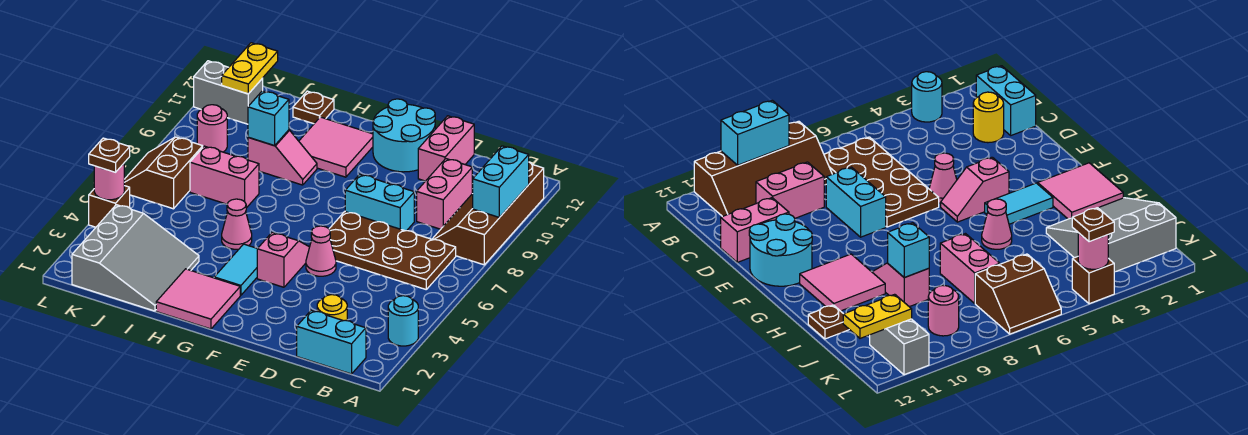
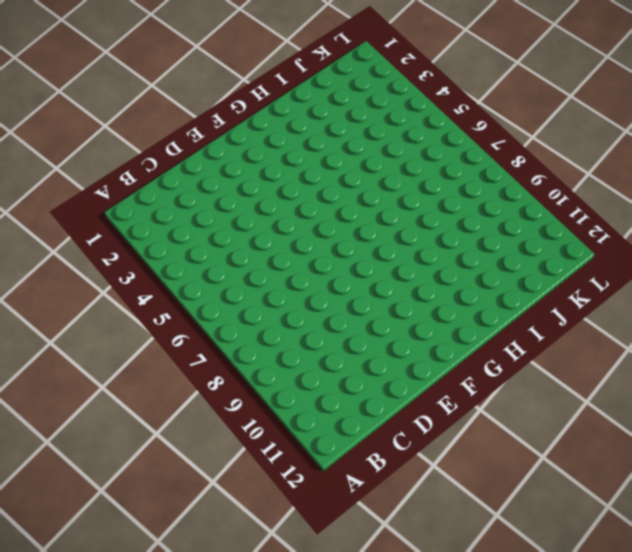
none -> cyan 1x1 round brick [388,296,418,346]
none -> brown 2x4 slope [432,162,544,265]
none -> cyan 1x2 brick [297,310,366,374]

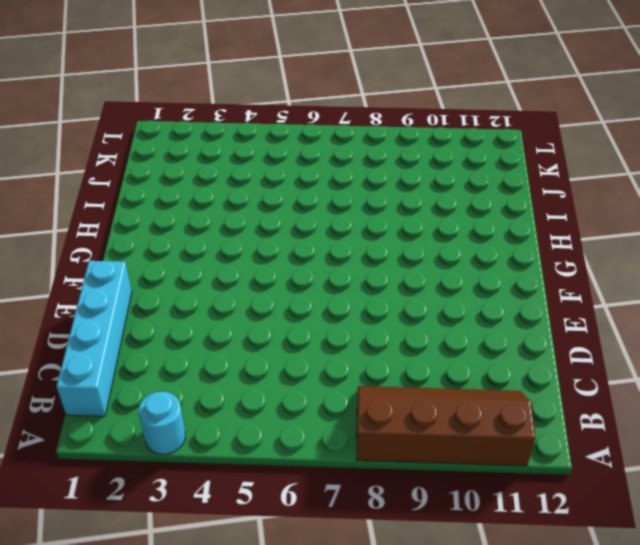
cyan 1x4 brick [56,261,132,416] -> cyan 1x2 brick [297,310,366,374]
none -> brown 2x4 plate [329,212,456,289]
none -> yellow 1x1 round brick [317,295,347,321]
none -> pink 1x2 brick [417,159,472,229]

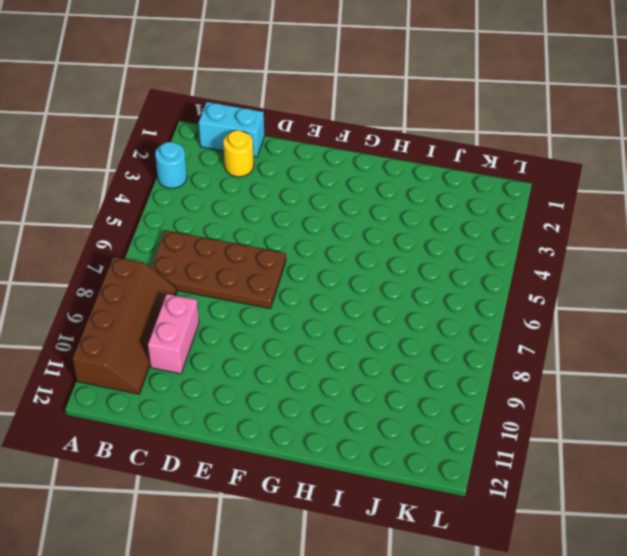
none -> cyan 1x2 brick [345,174,414,231]
none -> pink 1x2 brick [418,116,474,181]
none -> pink 1x1 cone [306,226,336,276]

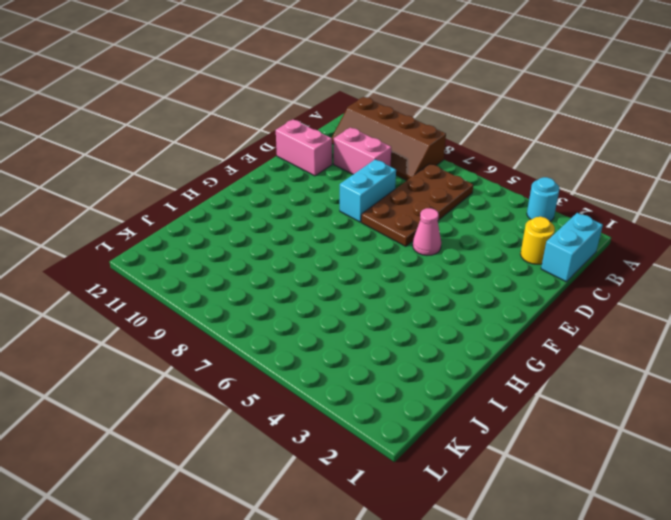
none -> cyan 2x2 round brick [373,99,435,172]
none -> pink 1x2 slope [257,232,309,287]
none -> pink 2x2 tile [156,269,240,329]

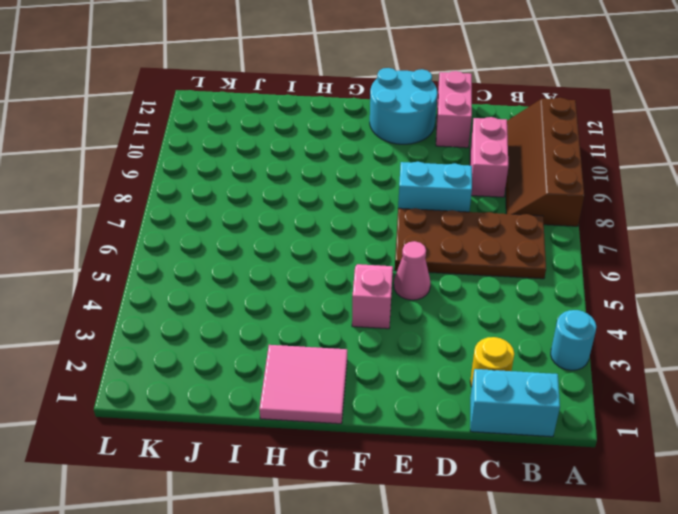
none -> cyan 1x2 tile [214,244,257,295]
none -> pink 2x2 tile [299,117,373,177]
none -> pink 1x1 cone [222,199,252,249]

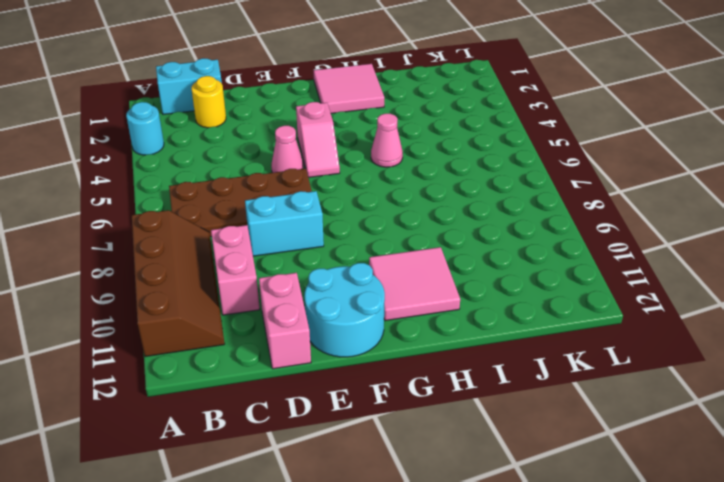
none -> cyan 1x2 tile [214,244,257,295]
none -> pink 1x2 slope [248,130,317,185]
none -> grey 3x3 slope [72,205,199,311]

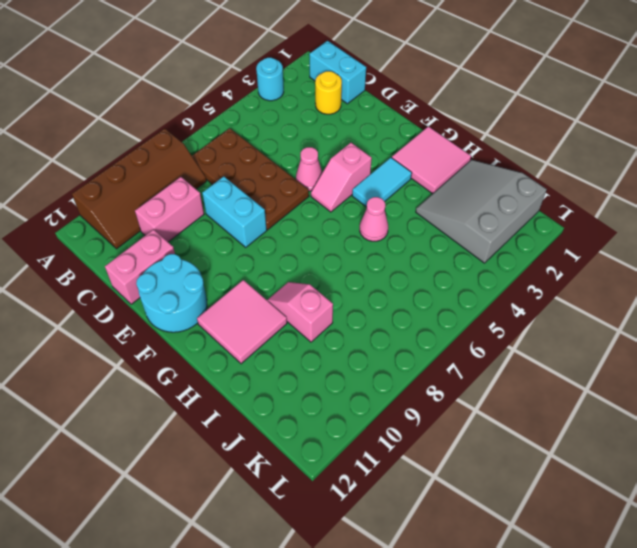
none -> pink 1x2 brick [190,146,259,208]
none -> brown 1x1 plate [293,91,334,124]
none -> brown 2x2 slope [124,137,203,209]

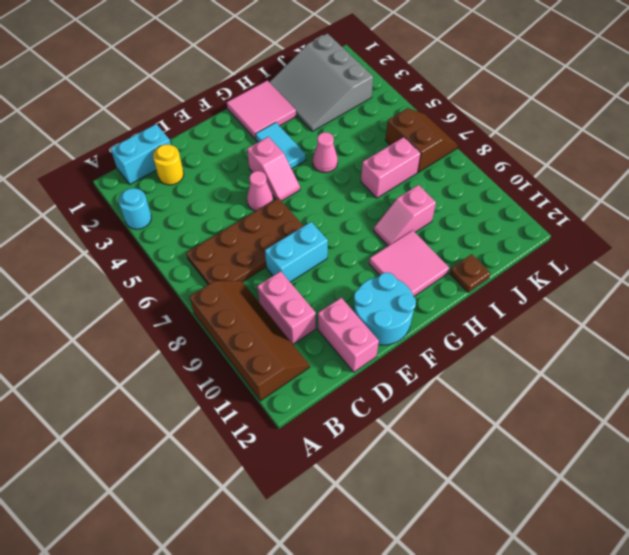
none -> pink 1x1 round brick [197,105,227,152]
none -> grey 1x2 brick [194,61,263,124]
none -> brown 1x1 brick [89,186,130,227]

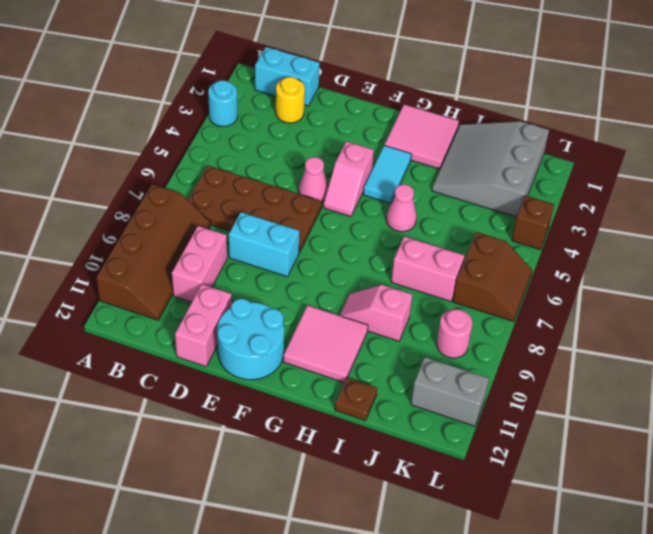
none -> cyan 1x2 brick [472,146,529,217]
none -> cyan 1x1 brick [248,91,289,146]
none -> yellow 1x2 plate [222,43,278,94]

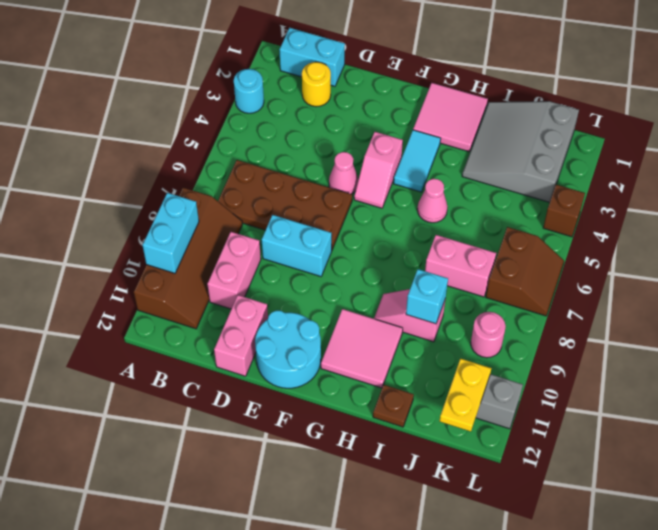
none -> pink 1x1 round brick [94,164,124,200]
none -> brown 1x1 plate [89,138,130,172]

